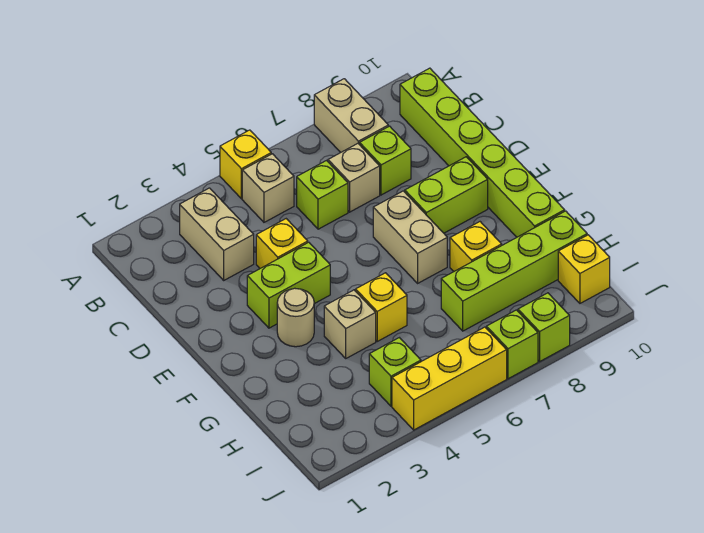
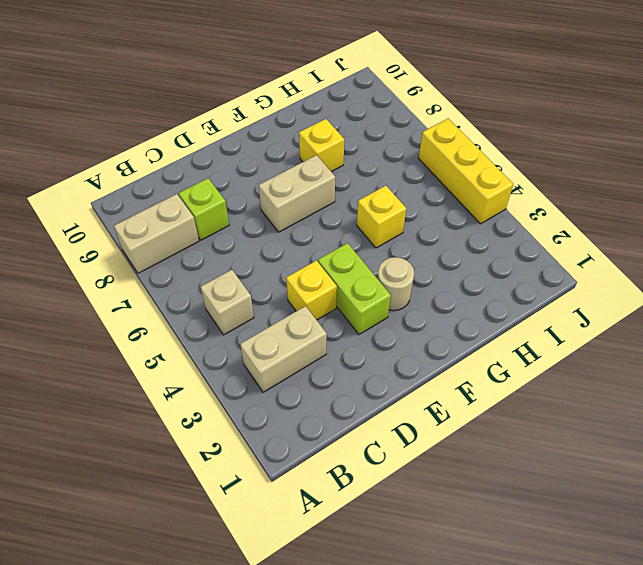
none -> yellow 1x1 brick [220,130,271,199]
none -> lime 1x6 brick [400,68,565,237]
none -> lime 1x1 brick [297,161,348,229]

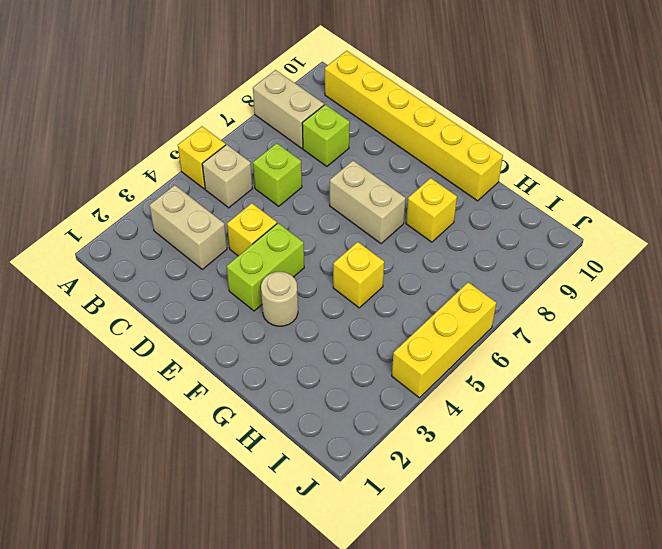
yellow 1x6 brick [325,51,503,201] -> lime 1x6 brick [400,68,565,237]
none -> tan 1x1 brick [328,144,380,212]
none -> lime 1x2 brick [405,157,488,233]
none -> tan 1x1 brick [324,290,376,358]

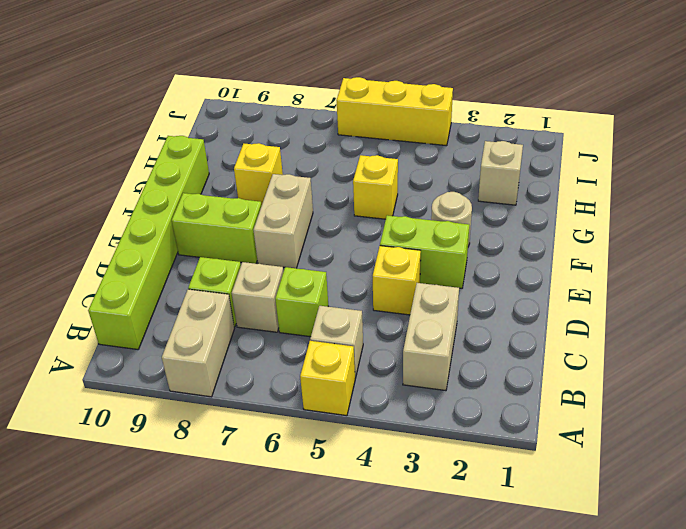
tan 1x1 brick [478,141,523,205] -> tan 1x1 brick moved to [324,290,376,358]
none -> lime 1x4 brick [441,211,587,331]
none -> lime 1x1 brick [369,338,421,406]
none -> yellow 1x1 brick [558,235,610,303]

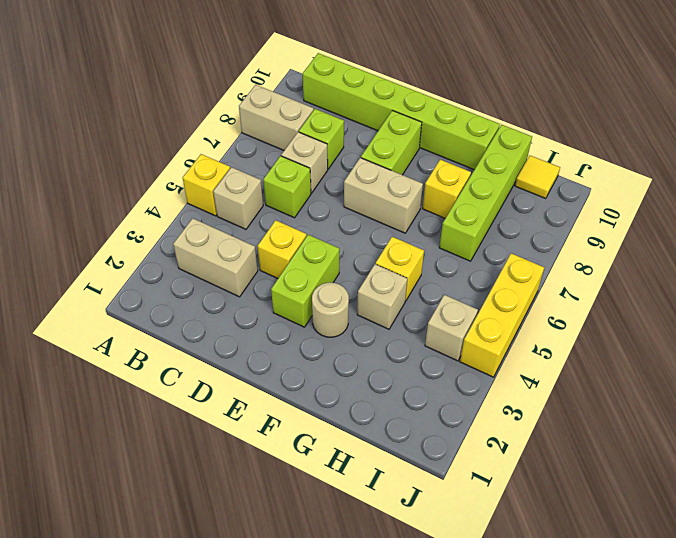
tan 1x1 brick [425,295,478,361] -> lime 1x1 brick [369,338,421,406]
yellow 1x1 tile [515,156,560,198] -> yellow 1x1 brick [558,235,610,303]
none -> lime 1x1 brick [487,310,538,379]
none -> lime 1x1 brick [518,293,570,361]

